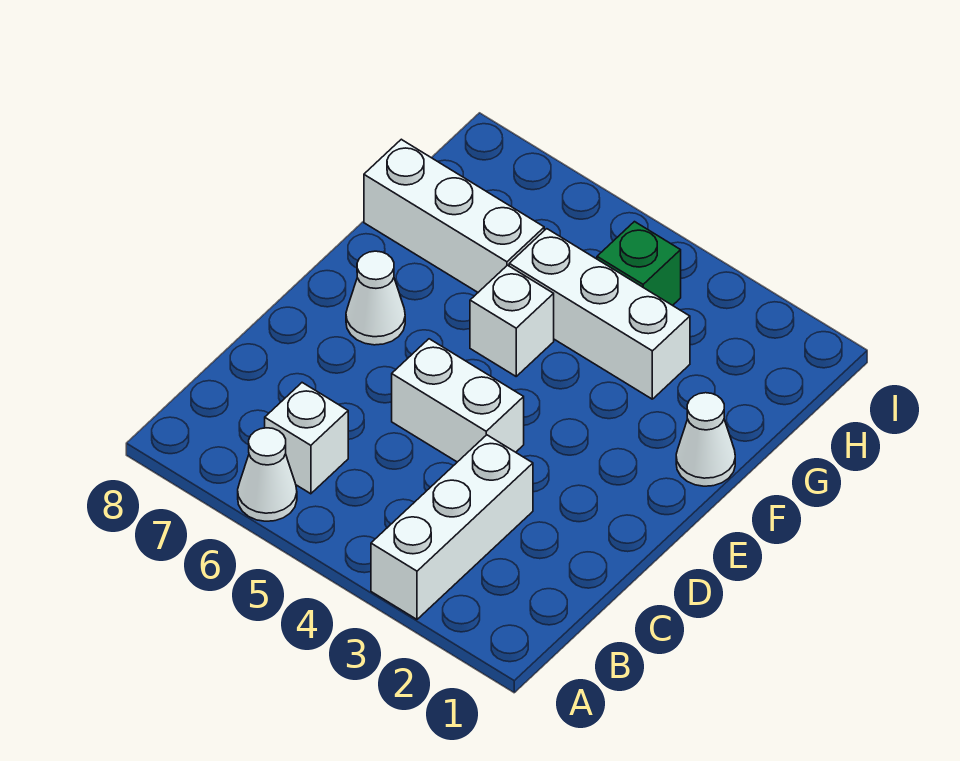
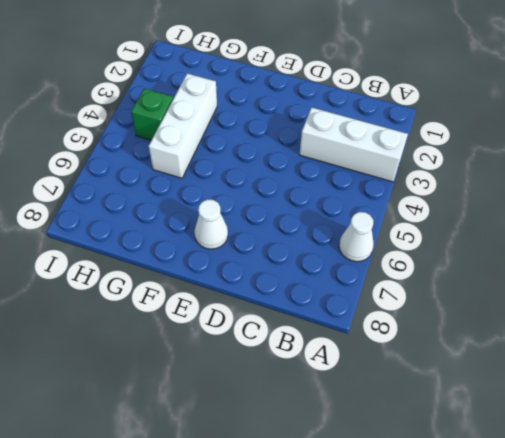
none -> white 1x1 brick [265,383,348,494]
none -> white 1x2 brick [392,339,524,462]

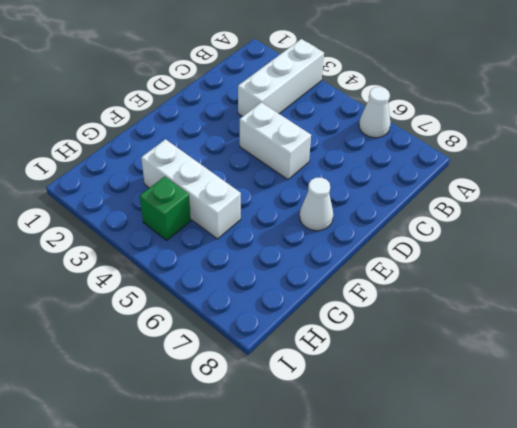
none -> white 1x1 brick [265,383,348,494]
none -> white 1x1 cone [676,393,735,486]

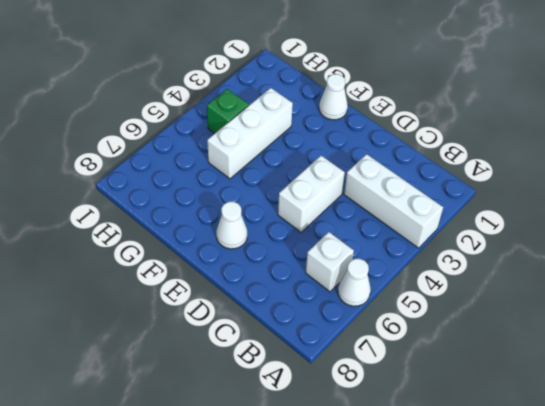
none -> white 1x1 brick [470,265,554,376]
none -> white 1x3 brick [364,139,544,292]

